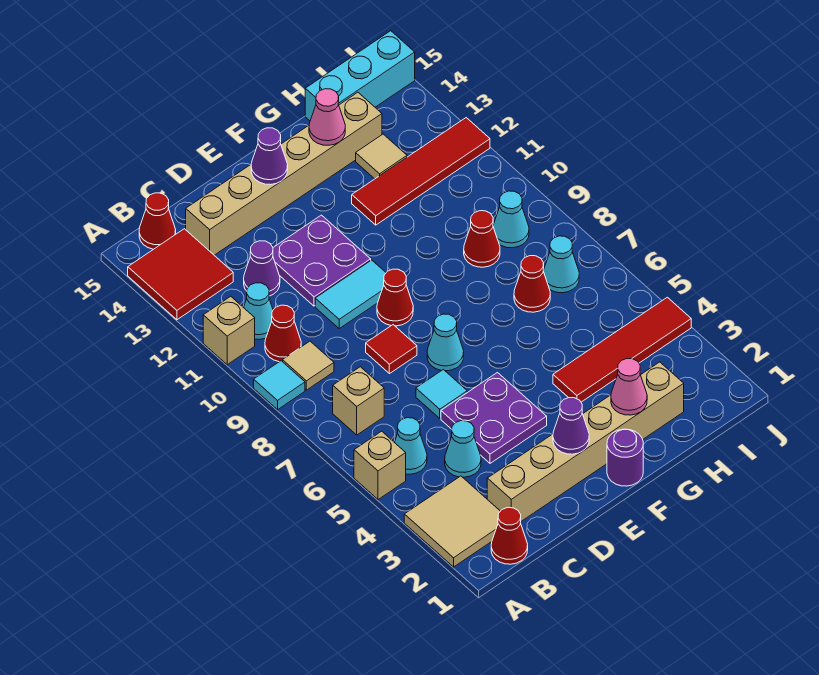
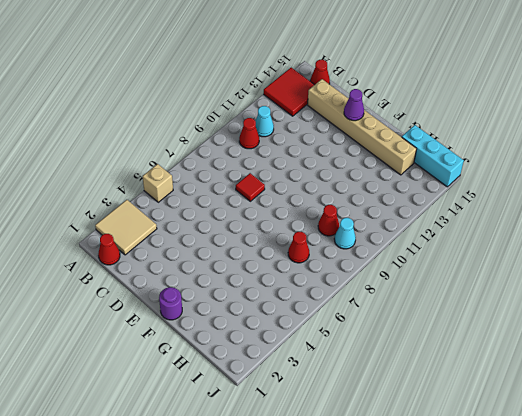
none -> cyan 1x1 tile [254,361,305,410]
none -> tan 1x1 brick [203,296,255,365]
none -> cyan 1x1 cone [394,418,427,474]
none -> tan 1x1 brick [333,367,384,435]

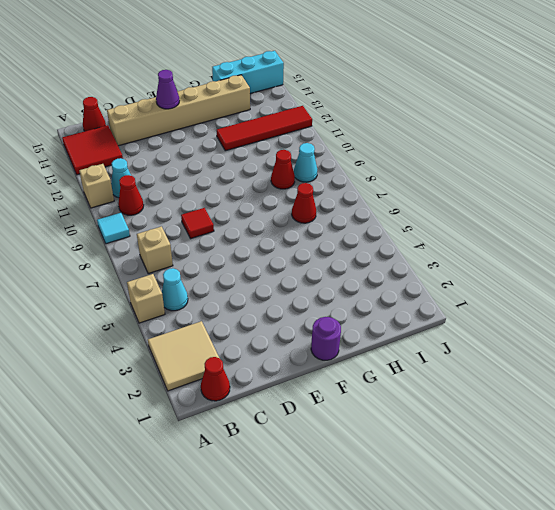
none -> tan 1x1 tile [283,341,334,390]
none -> tan 1x6 brick [487,362,684,521]
none -> cyan 1x1 cone [445,421,481,477]
none -> purple 1x1 cone [244,241,280,296]

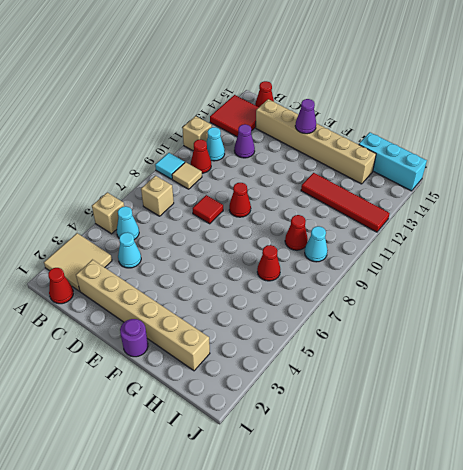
none -> purple 2x2 plate [441,373,547,463]
none -> cyan 1x1 tile [416,370,467,418]
none -> cyan 1x2 tile [315,260,386,328]
none -> purple 2x2 plate [273,215,371,306]

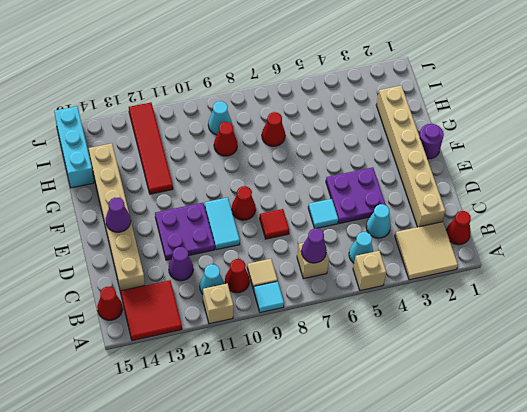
purple 1x1 cone [301,228,327,263] -> purple 1x1 cone moved to [553,398,589,454]
none -> cyan 1x1 cone [427,314,464,371]
none -> red 1x4 tile [553,297,691,402]
none -> tan 1x1 tile [356,134,407,179]
none -> cyan 1x1 cone [543,236,579,293]

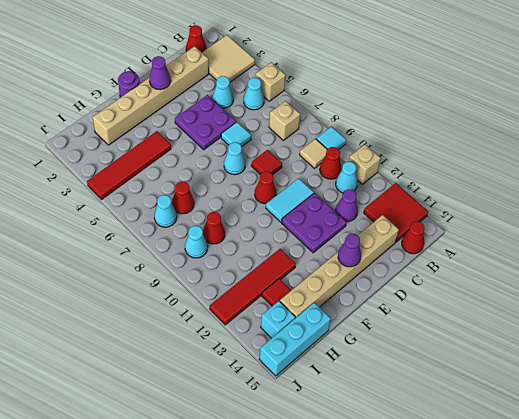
red 1x1 tile [262,279,291,306] -> tan 1x1 tile [356,134,407,179]
cyan 1x1 brick [261,301,295,338] -> none
none -> pink 1x1 cone [611,359,647,415]
none -> pink 1x1 cone [309,89,345,145]

